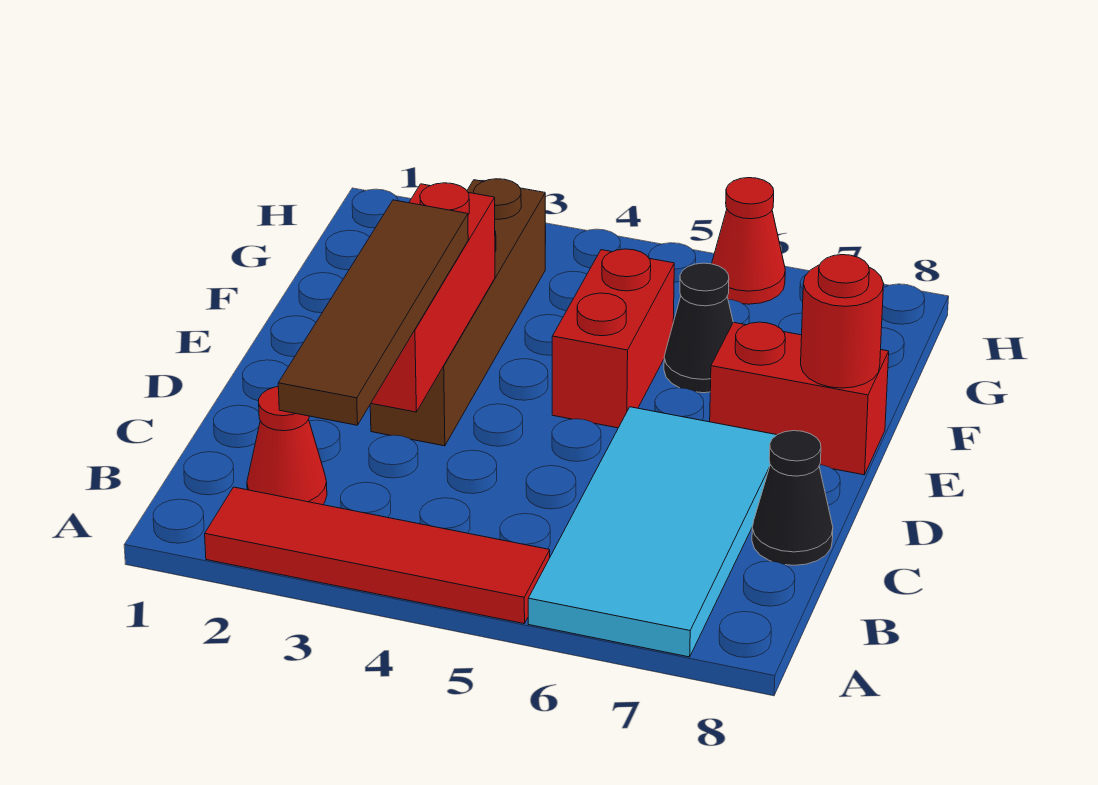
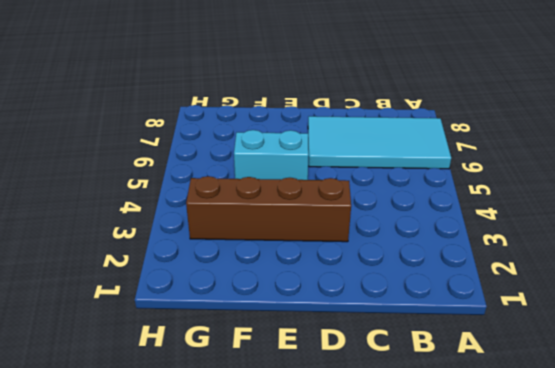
cyan 1x2 brick [234,130,309,180] -> red 1x2 brick [552,249,674,428]
none -> red 1x4 tile [205,487,550,624]
none -> red 1x1 cone [247,387,327,505]
none -> black 1x1 cone [752,431,833,565]

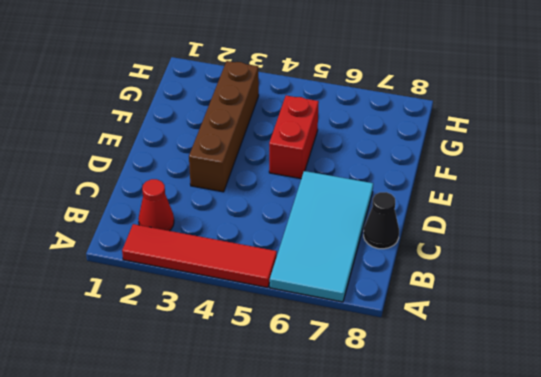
none -> red 1x2 brick [710,322,889,475]
none -> black 1x1 cone [664,263,733,393]
none -> red 1x1 cone [712,178,785,304]

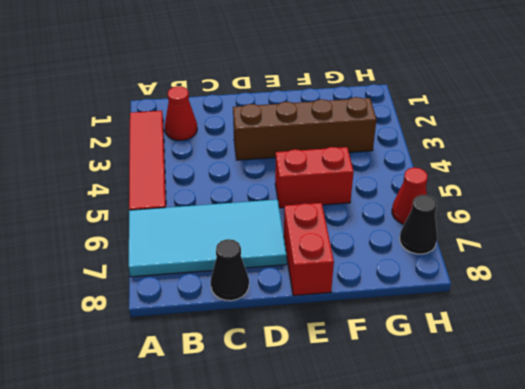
black 1x1 cone [400,195,437,254] -> black 1x1 cone moved to [664,263,733,393]
none -> red 1x3 brick [371,183,495,412]
none -> red 1x1 round brick [801,255,884,388]
none -> brown 1x4 tile [278,200,468,425]

